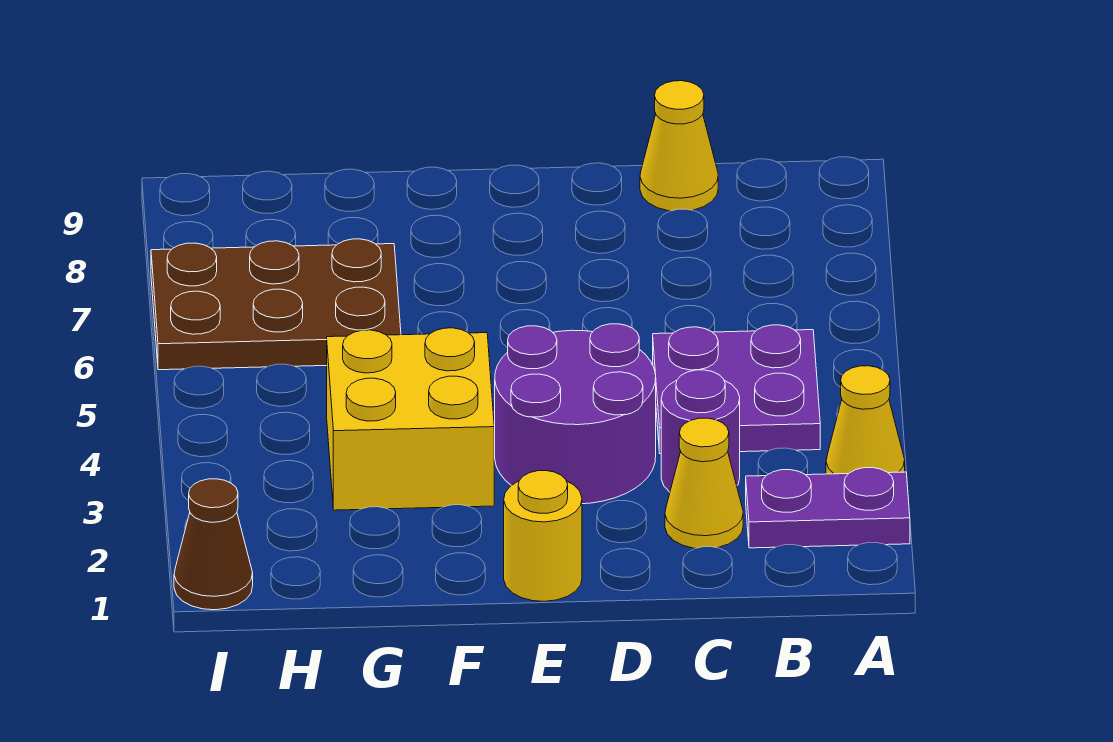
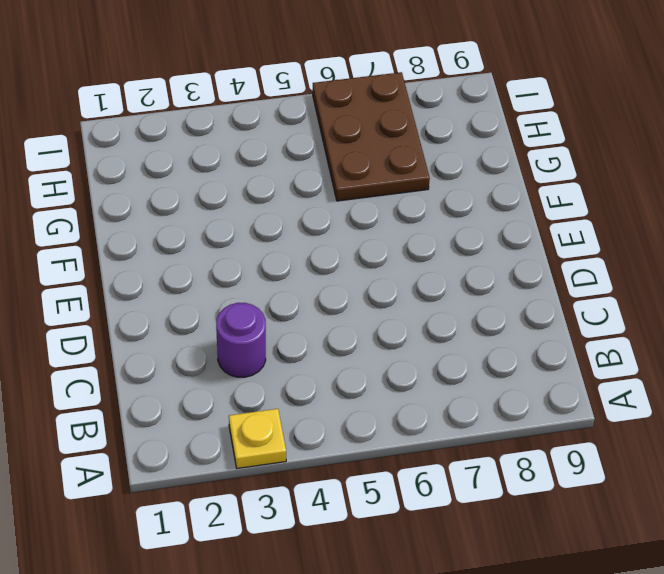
yellow 1x1 plate [229,409,286,468] -> yellow 1x1 cone [826,366,905,474]
none -> purple 1x2 plate [746,468,910,548]
none -> purple 2x2 plate [653,325,820,454]

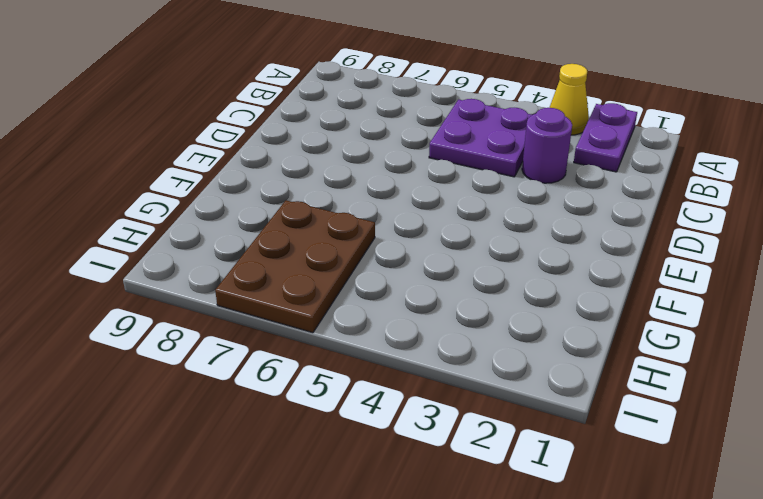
none -> yellow 1x1 cone [665,418,743,548]
none -> yellow 1x1 cone [640,81,718,211]

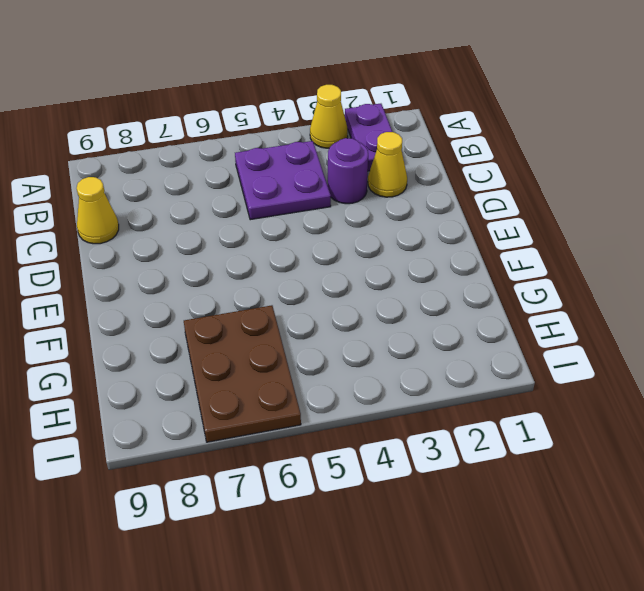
none -> purple 2x2 round brick [495,324,656,504]
none -> yellow 1x1 round brick [504,471,582,601]

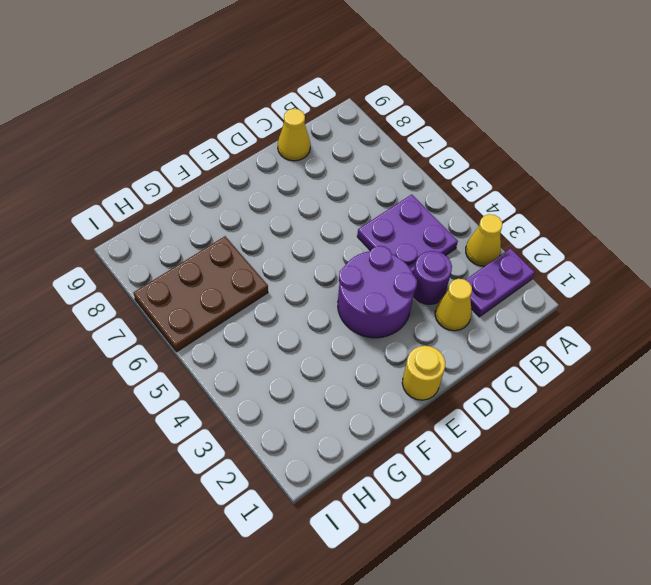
none -> yellow 2x2 brick [327,328,494,510]
none -> brown 1x1 cone [174,479,253,610]

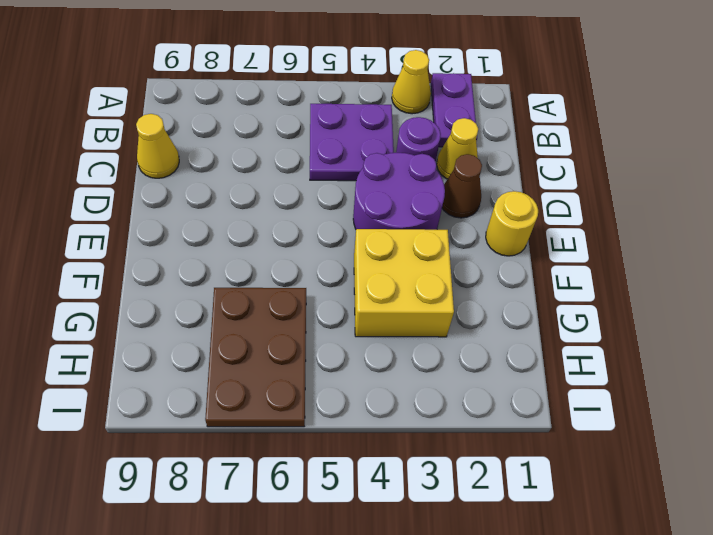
brown 1x1 cone [442,154,482,218] -> brown 1x1 cone moved to [174,479,253,610]

